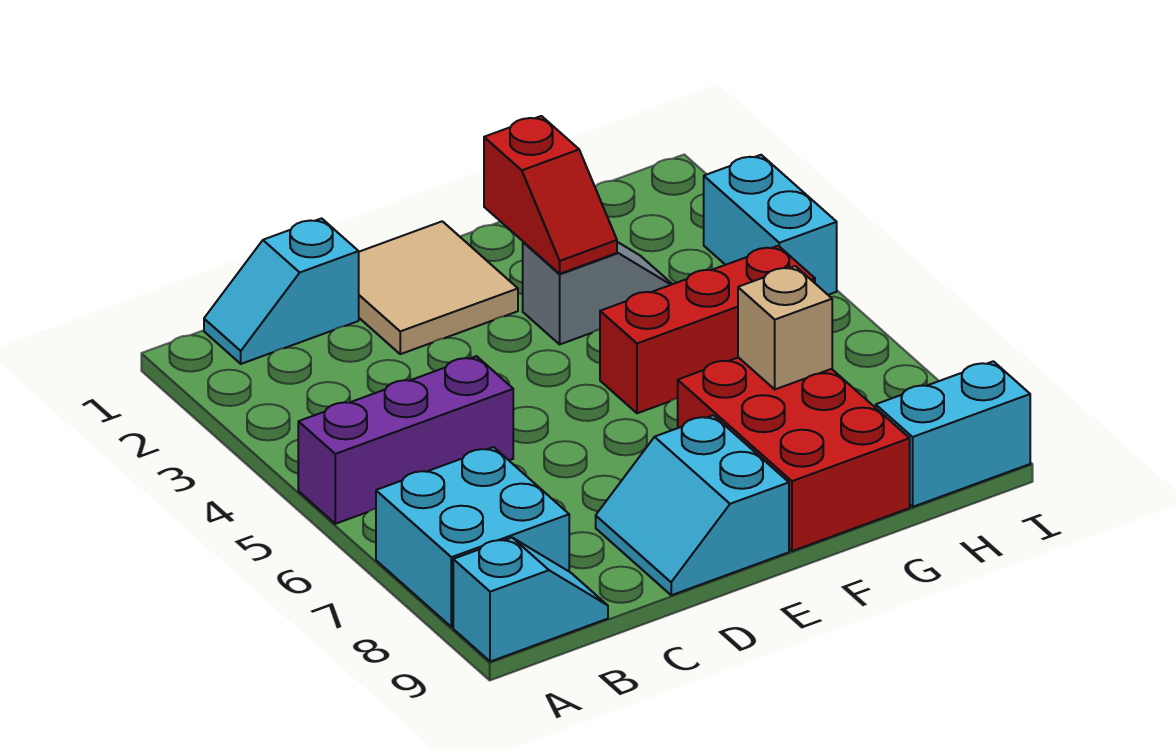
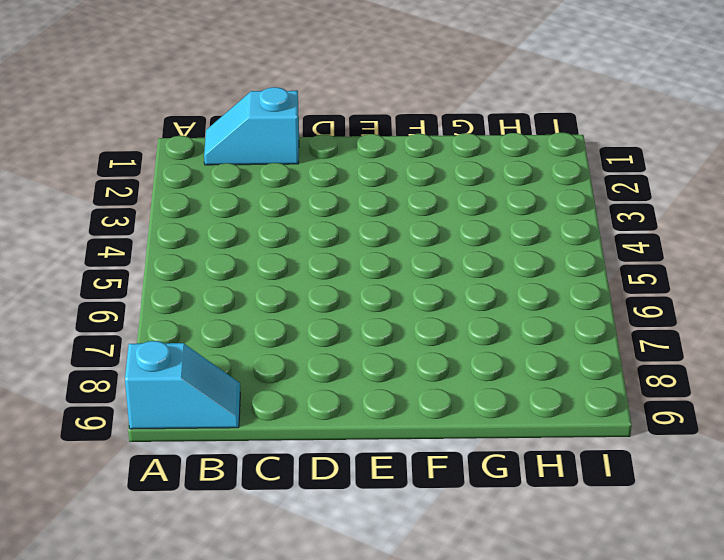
none -> purple 1x3 brick [298,356,513,524]
none -> cyan 2x2 brick [376,447,569,627]
none -> tan 2x2 tile [359,221,518,354]

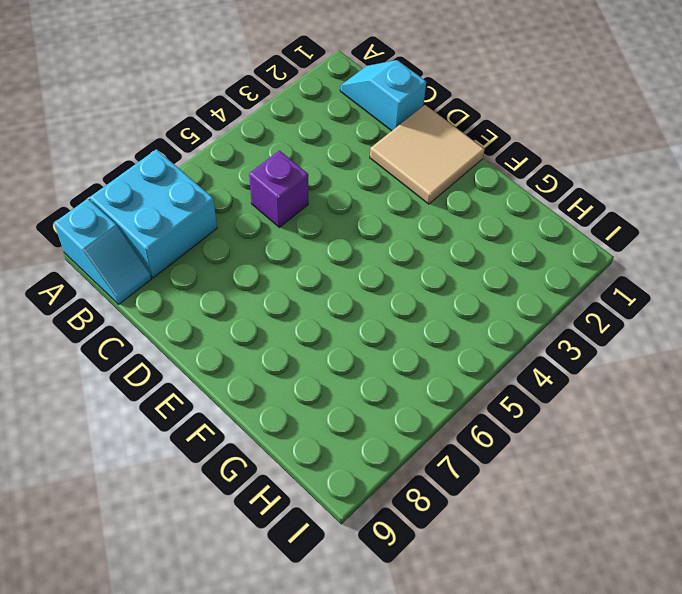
purple 1x1 brick [249,151,308,227] -> purple 1x3 brick [298,356,513,524]
none -> cyan 2x2 slope [596,415,789,595]
none -> grey 1x2 slope [523,242,672,344]
none -> red 1x3 brick [600,246,815,413]

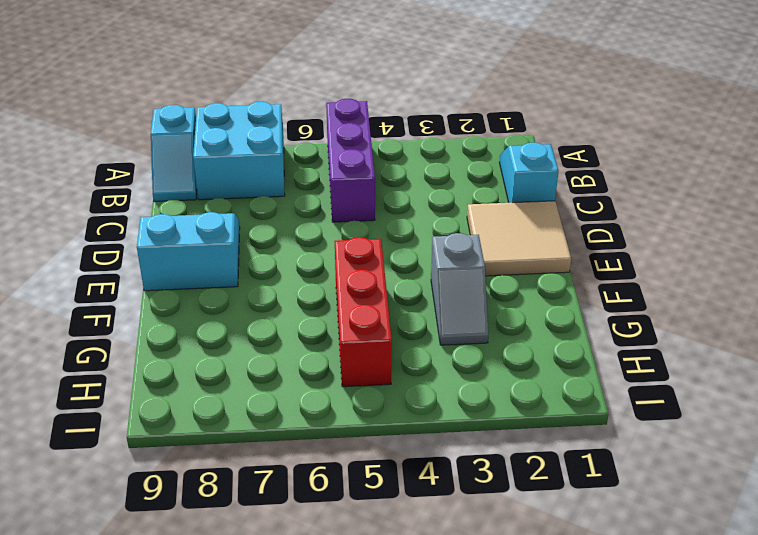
none -> red 2x3 brick [678,357,910,551]
none -> cyan 1x2 brick [876,361,1030,507]
none -> cyan 1x2 brick [704,155,837,295]

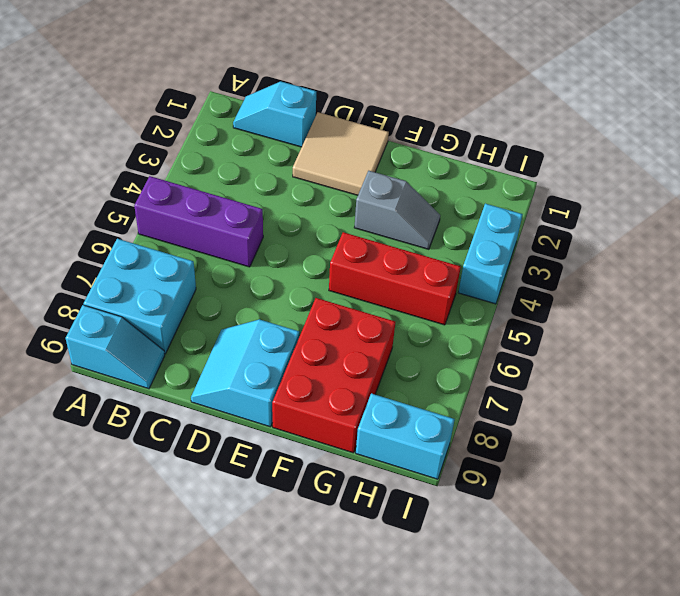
none -> red 1x2 slope [484,116,617,274]
none -> tan 1x1 brick [738,266,832,389]

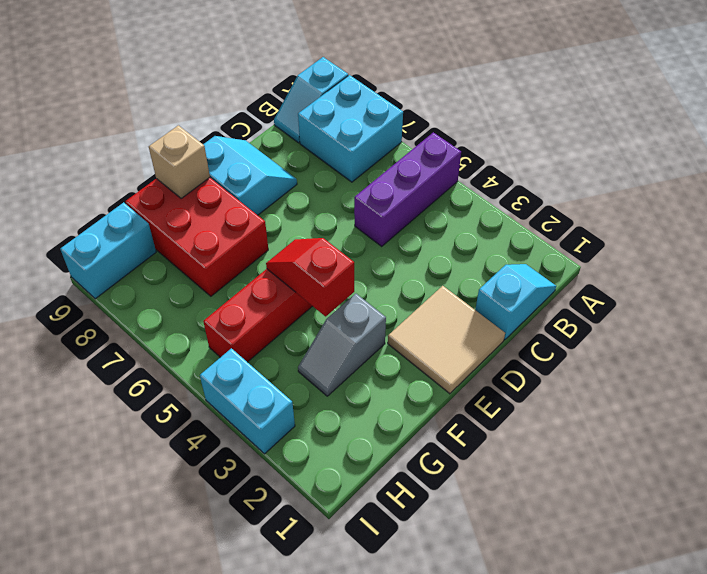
red 1x2 slope [266,238,354,316] -> red 1x2 slope moved to [484,116,617,274]
tan 1x1 brick [149,125,210,199] -> tan 1x1 brick moved to [738,266,832,389]

